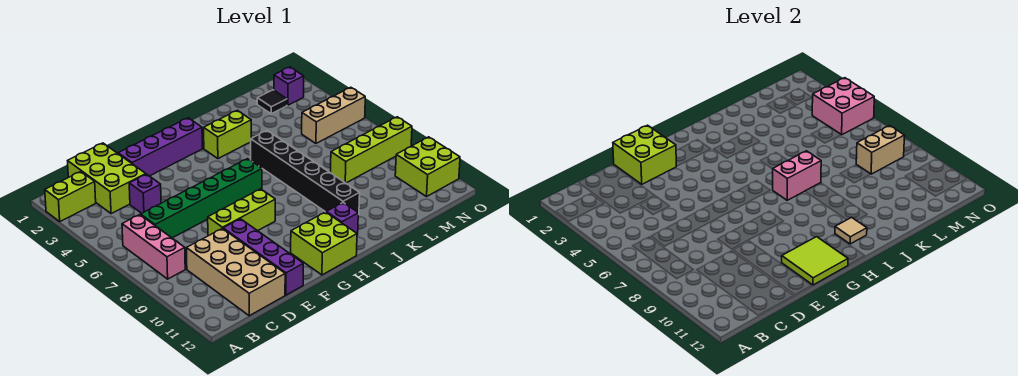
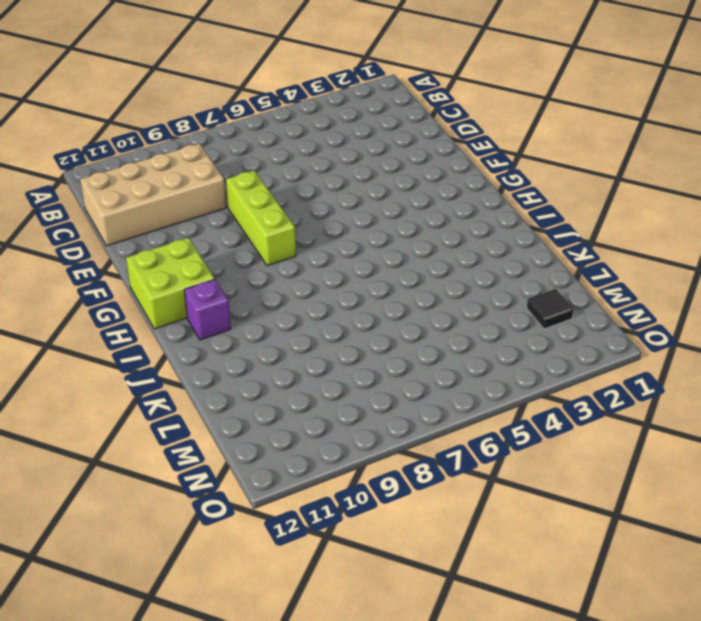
none -> lime 1x2 brick [45,172,96,221]
none -> pink 1x3 brick [122,215,185,279]
none -> lime 2x3 brick [68,143,146,214]

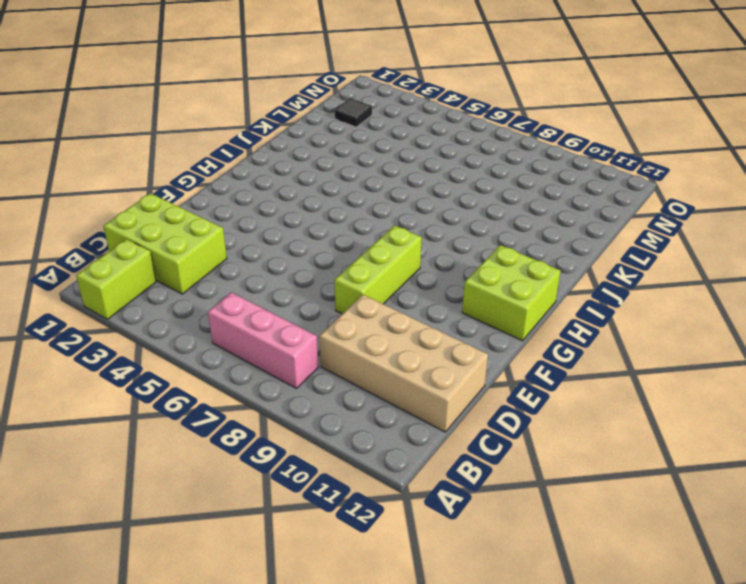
none -> green 1x6 brick [141,159,262,238]
none -> purple 1x1 brick [129,174,161,213]
none -> purple 1x4 brick [118,118,202,176]

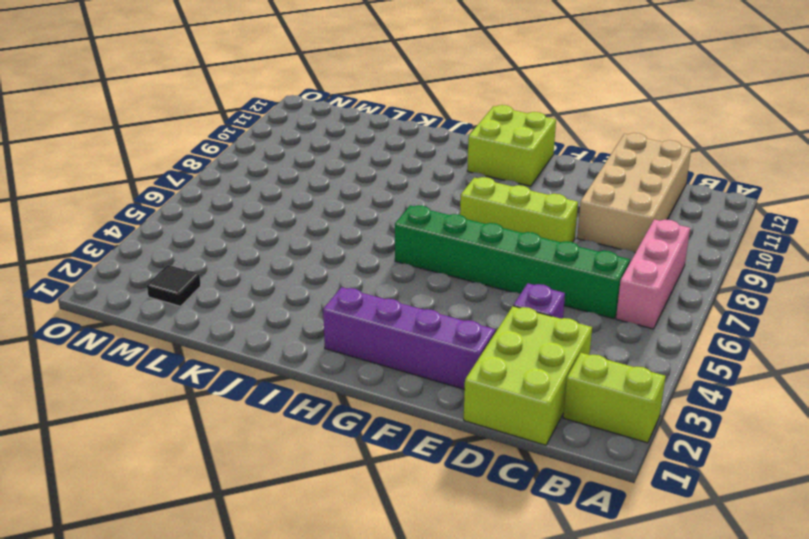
none -> purple 1x4 brick [223,219,303,295]
none -> lime 1x2 brick [204,110,251,159]
none -> purple 1x1 brick [326,203,358,235]

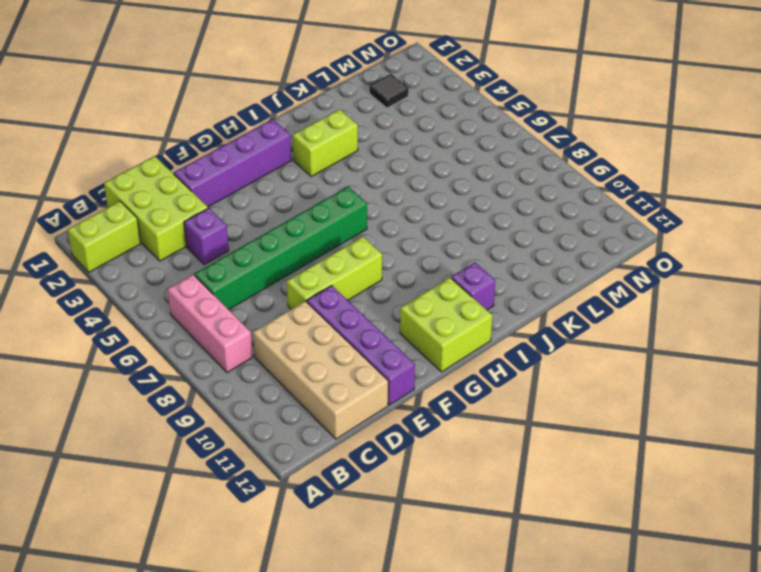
none -> black 1x6 brick [251,131,360,215]
none -> lime 1x4 brick [331,117,412,183]
none -> tan 1x3 brick [302,87,365,143]

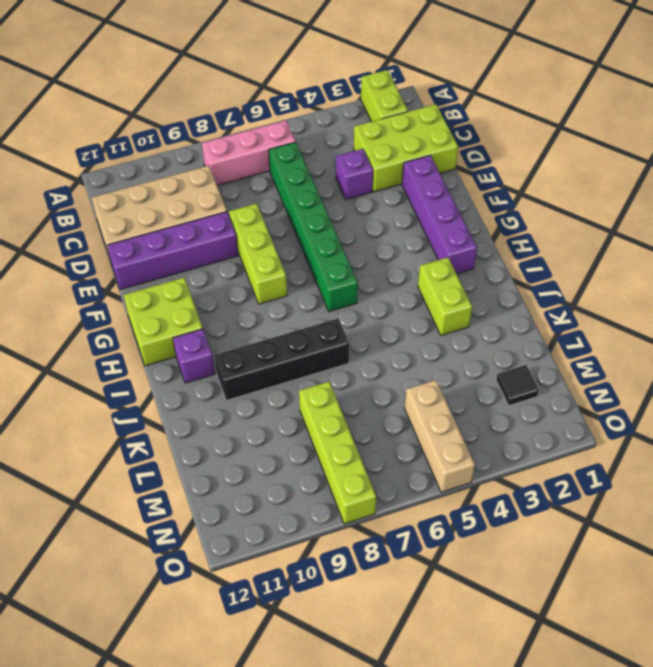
black 1x4 brick [214,318,349,401] -> black 1x6 brick [251,131,360,215]
none -> purple 1x1 brick [274,67,304,105]
none -> lime 2x2 brick [395,137,460,197]
none -> lime 2x2 brick [613,125,676,184]

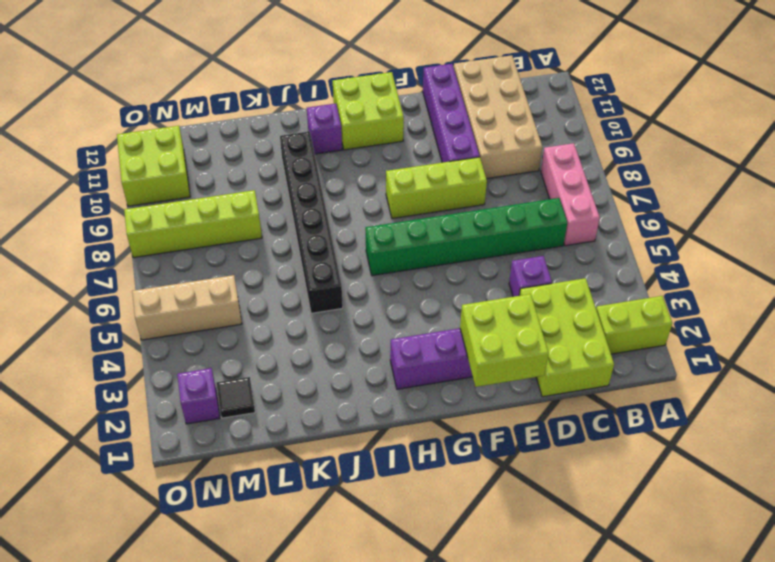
none -> lime 1x2 brick [204,110,251,159]
none -> lime 2x2 tile [782,237,848,285]
none -> pink 1x2 brick [773,151,821,200]

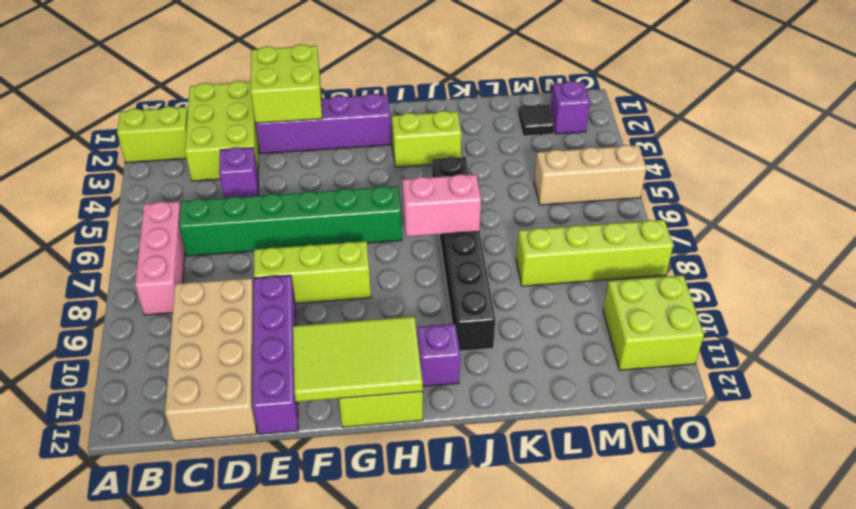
lime 2x3 tile [293,317,423,402] -> lime 2x2 tile [782,237,848,285]
none -> tan 1x1 tile [835,217,867,244]
none -> tan 1x2 brick [856,126,905,174]
none -> pink 2x2 brick [812,78,874,135]

